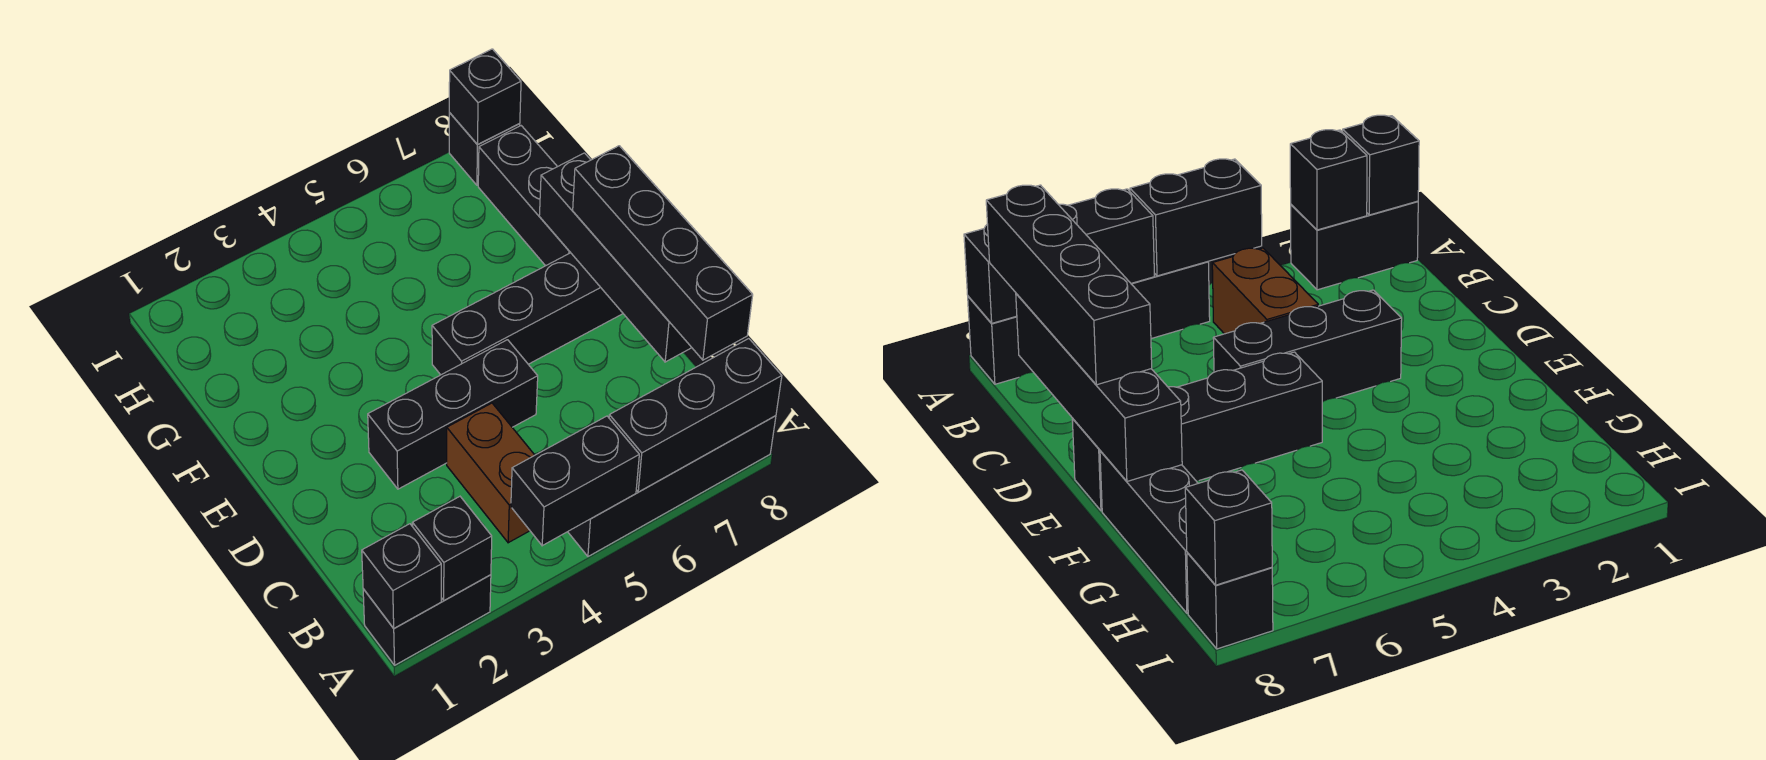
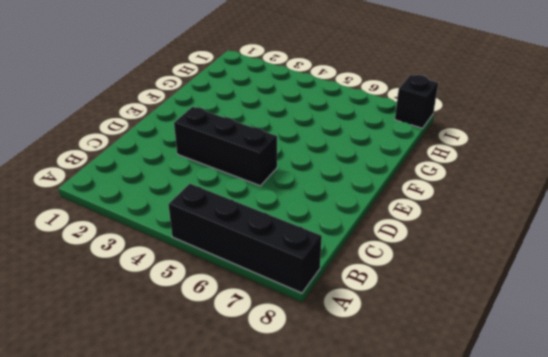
none -> black 1x2 brick [363,575,491,665]
none -> brown 1x2 brick [447,403,535,543]
none -> black 1x4 brick [432,253,623,375]

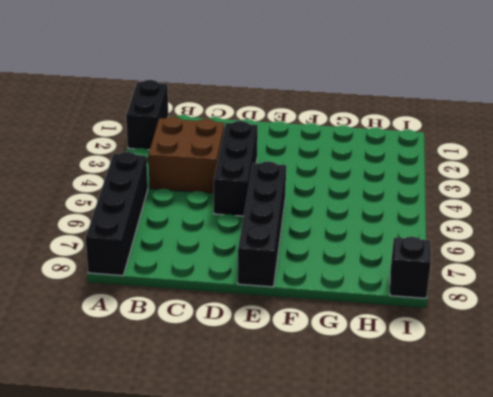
brown 2x2 brick [148,116,224,193] -> brown 1x2 brick [447,403,535,543]
none -> black 1x3 brick [478,126,571,266]
none -> black 1x1 brick [362,524,441,628]
none -> black 1x1 brick [412,497,492,601]

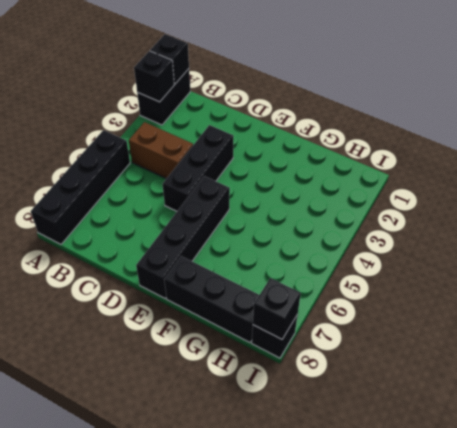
none -> black 1x2 brick [511,416,639,546]
none -> black 1x3 brick [609,339,782,492]
none -> black 1x4 brick [539,153,692,362]

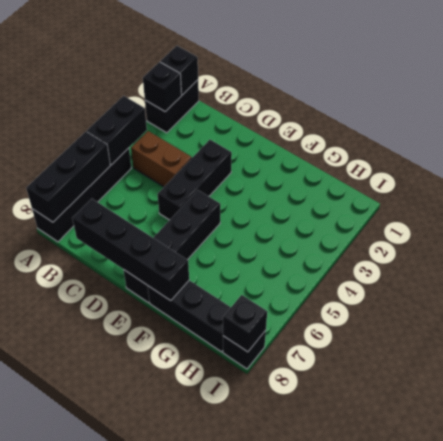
none -> black 1x4 brick [573,146,753,360]

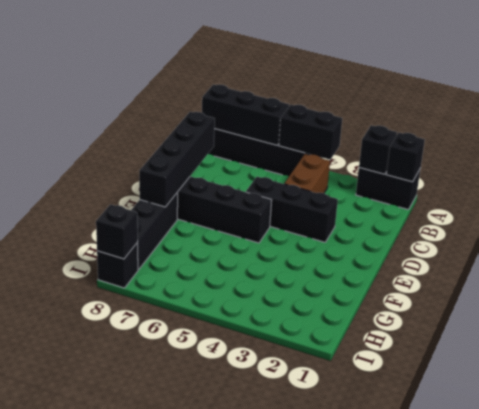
none -> black 1x4 brick [573,146,753,360]

